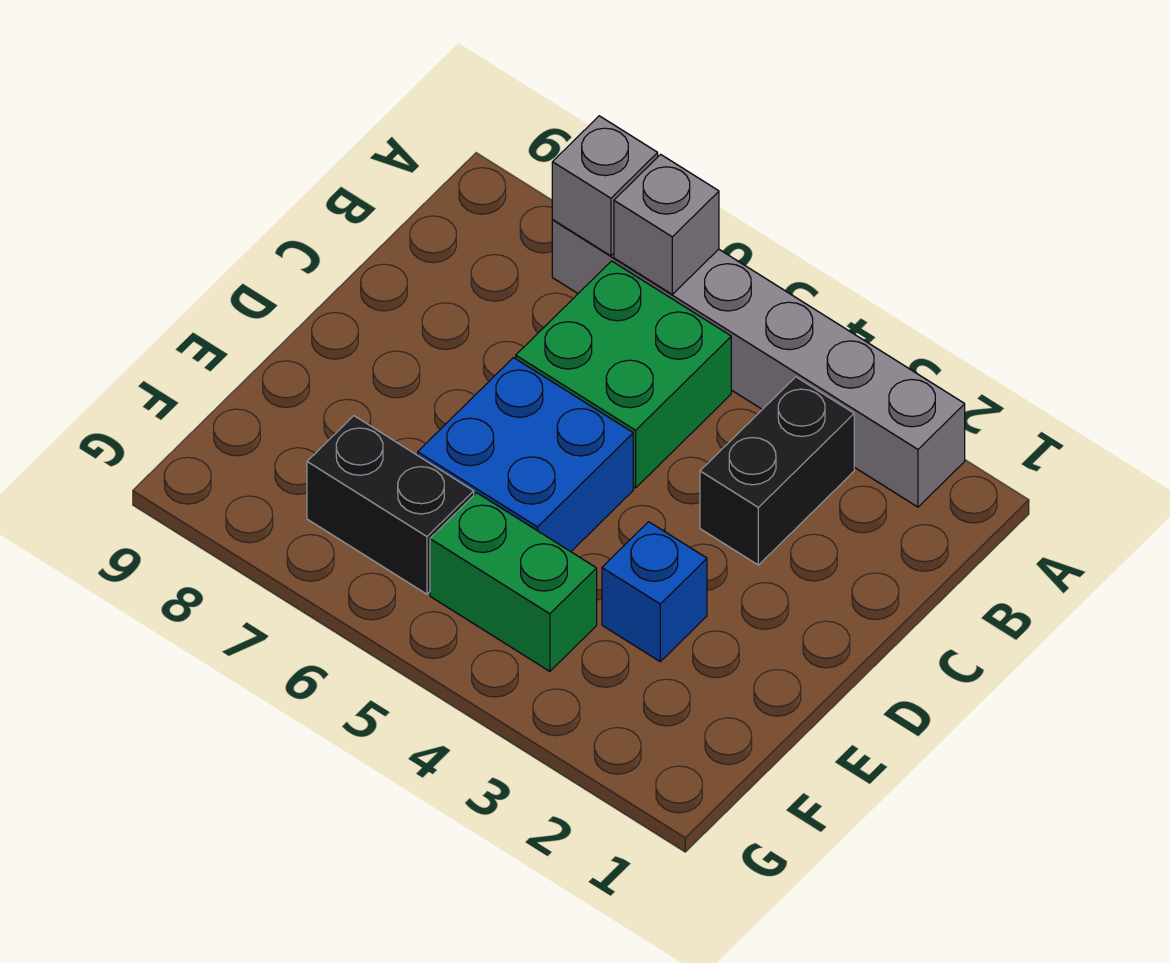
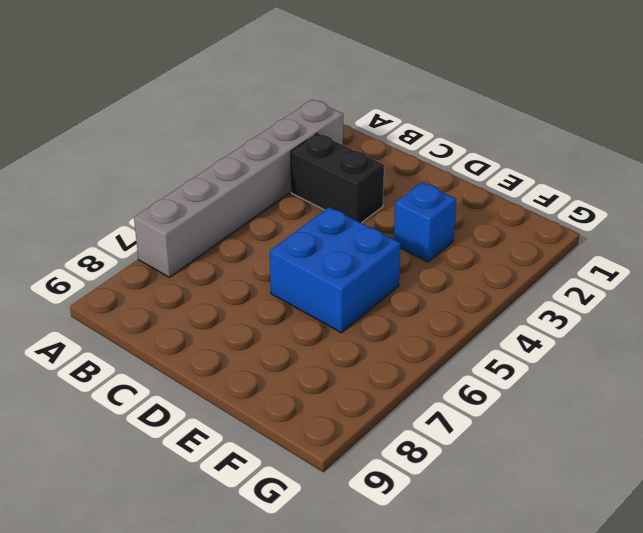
none -> green 2x2 brick [516,261,731,488]
none -> green 1x2 brick [430,493,597,671]

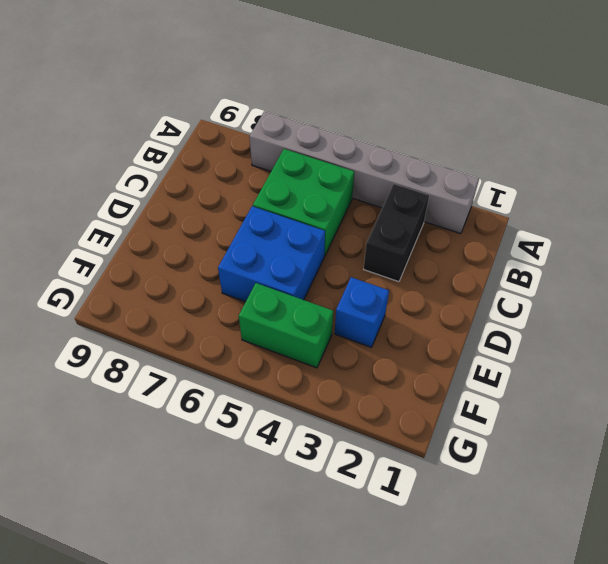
none -> black 1x2 brick [307,416,474,594]
none -> grey 1x1 brick [614,154,719,294]

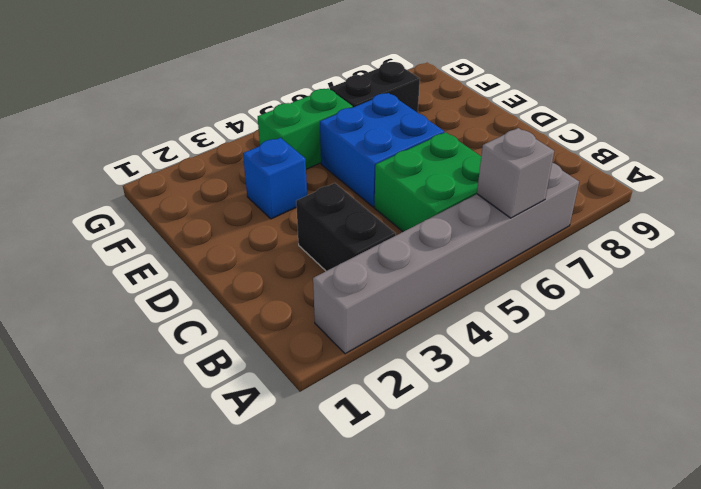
none -> grey 1x1 brick [552,116,658,256]

